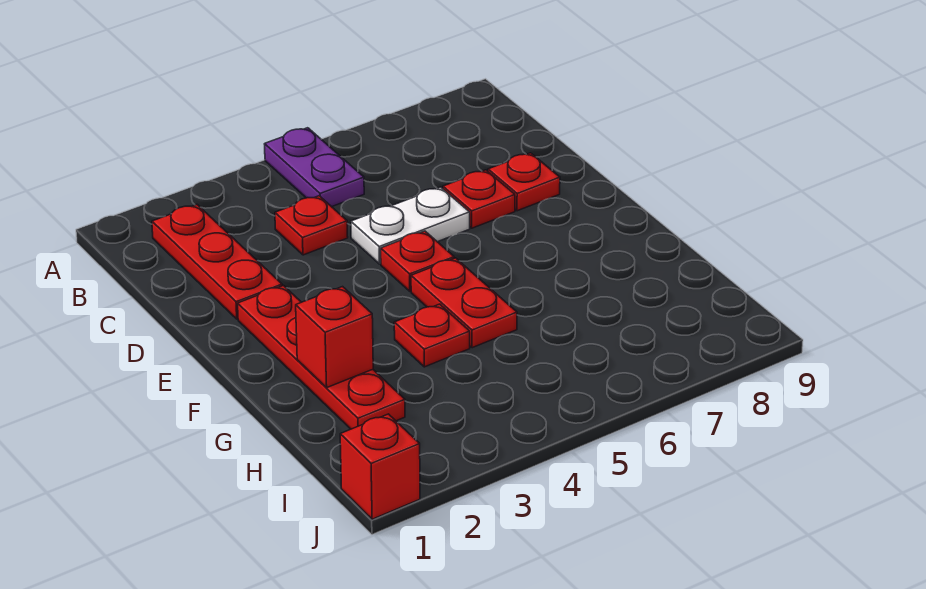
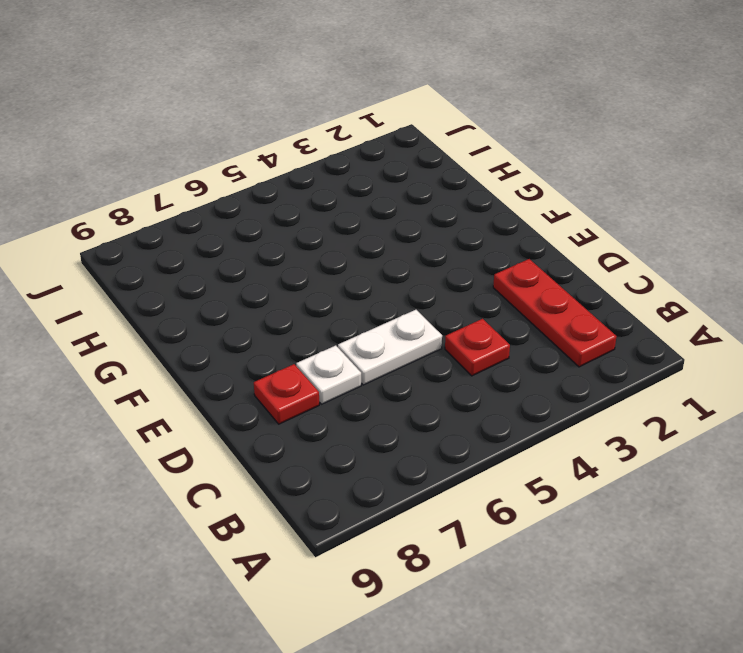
white 1x1 plate [296,345,361,404] -> red 1x1 plate [443,170,515,228]
none -> purple 1x2 plate [265,128,364,207]
none -> red 1x4 plate [238,286,405,429]
none -> red 1x1 plate [381,231,454,291]

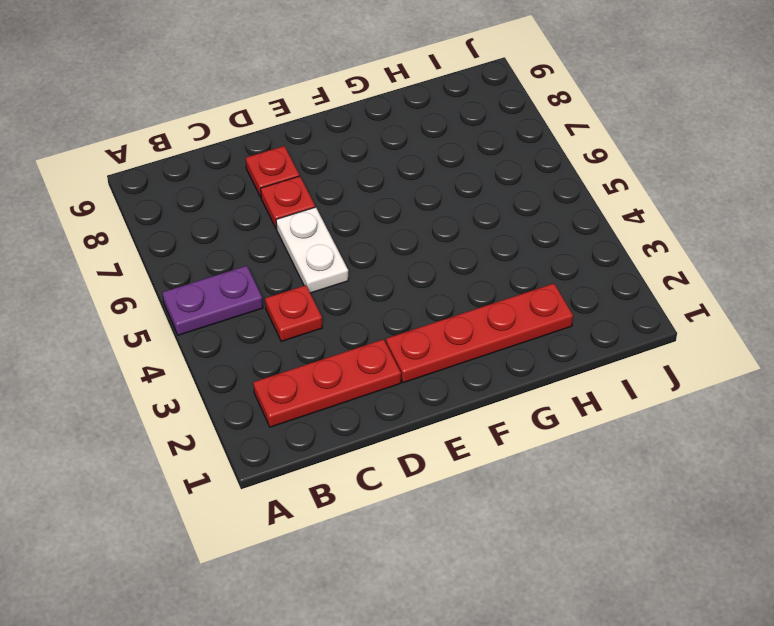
none -> red 1x1 plate [381,231,454,291]
none -> red 1x2 plate [411,258,517,348]
none -> red 1x1 plate [394,304,470,367]

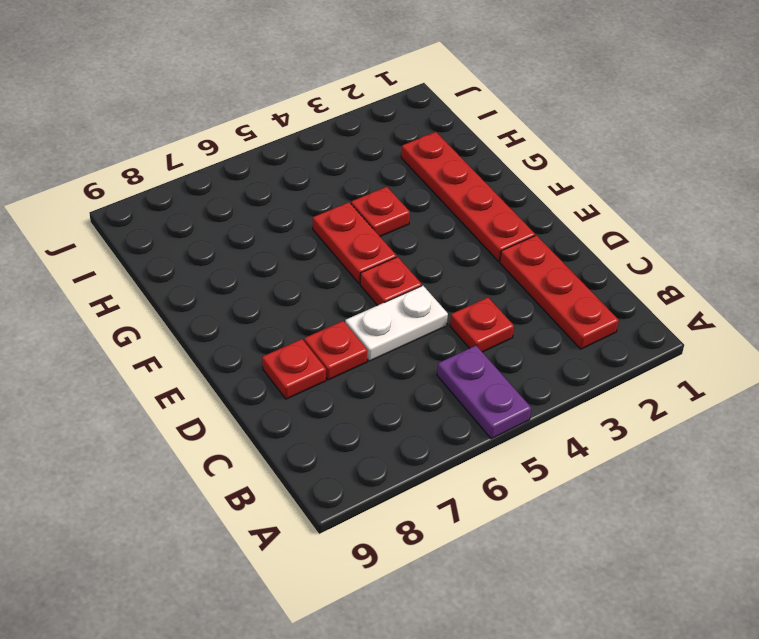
none -> red 1x1 brick [340,414,420,519]
none -> red 1x1 brick [296,287,373,387]

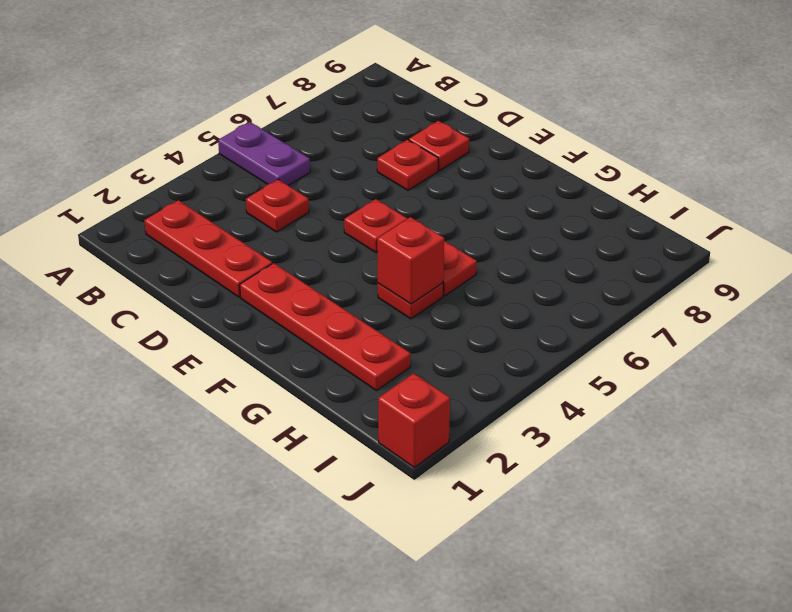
red 1x1 brick [377,217,444,304] -> red 1x1 brick moved to [296,287,373,387]
none -> white 1x2 plate [351,187,470,264]

